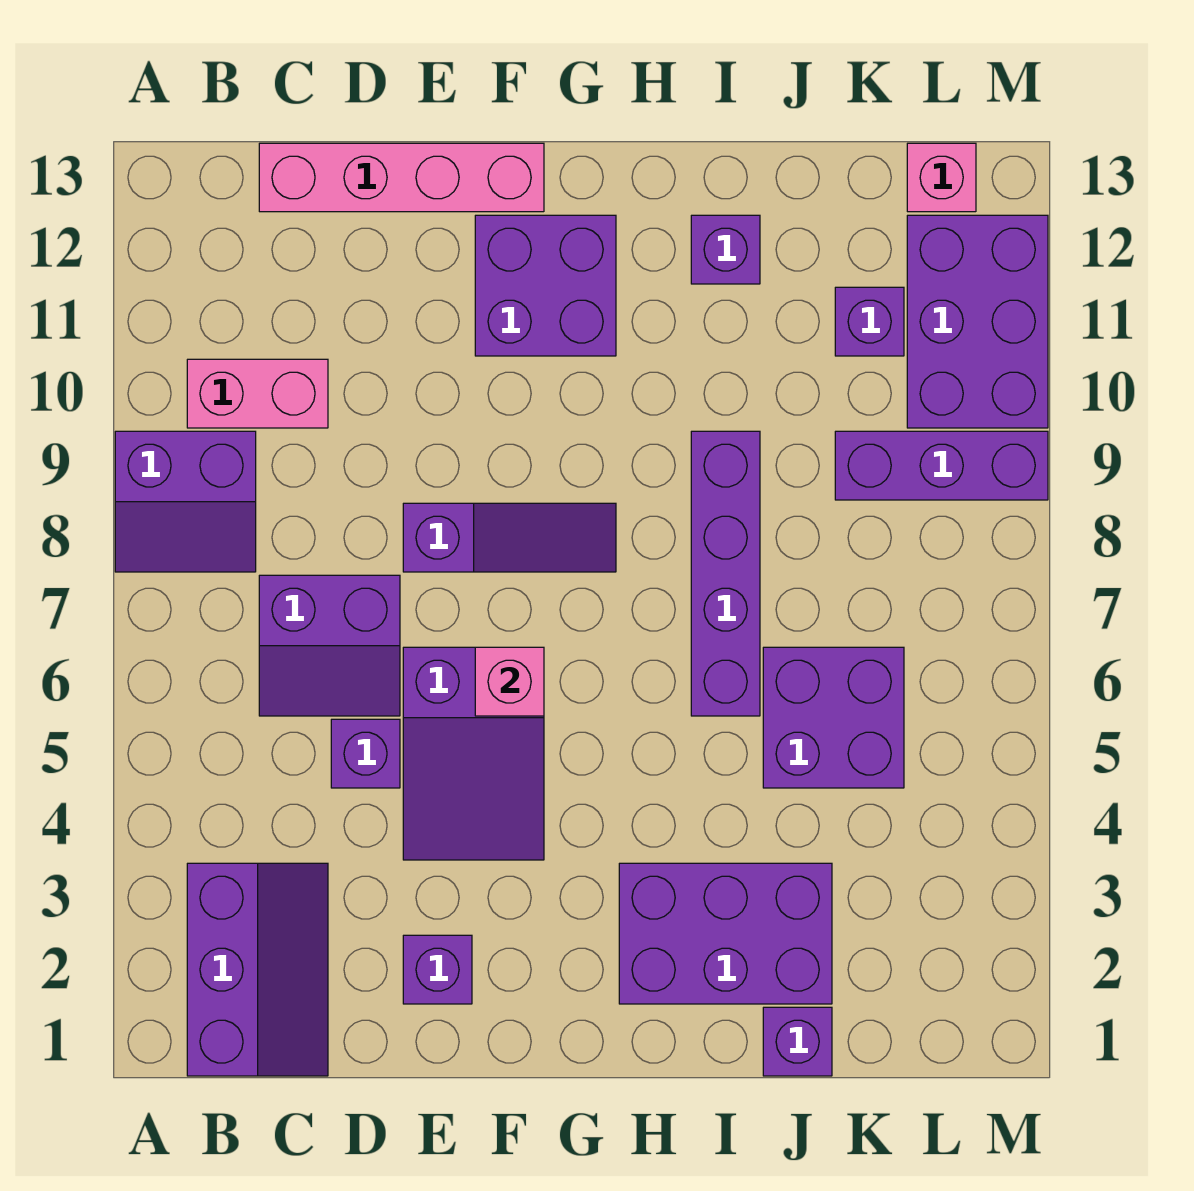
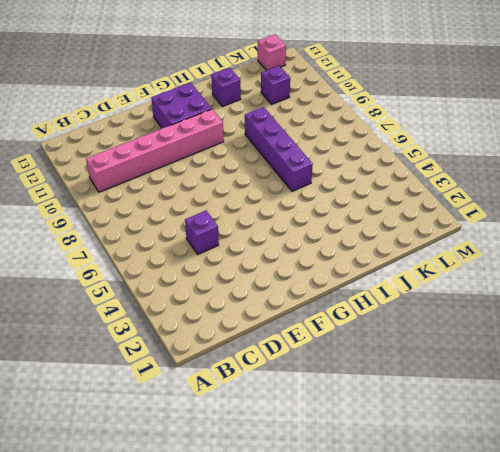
pink 1x6 brick [86,109,224,192] -> pink 1x2 brick [187,359,328,428]
none -> purple 2x2 slope [115,431,256,572]
none -> purple 2x3 slope [187,863,328,1076]
none -> purple 2x2 slope [259,575,400,716]

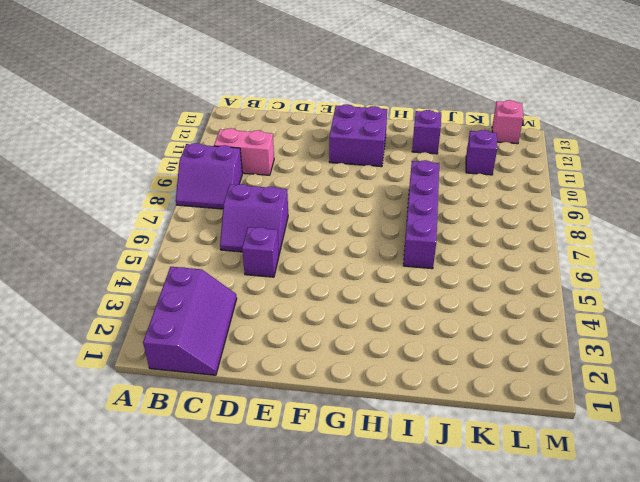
none -> pink 1x4 brick [259,143,544,212]
none -> purple 1x1 brick [403,935,472,1004]
none -> purple 2x3 slope [403,647,544,860]

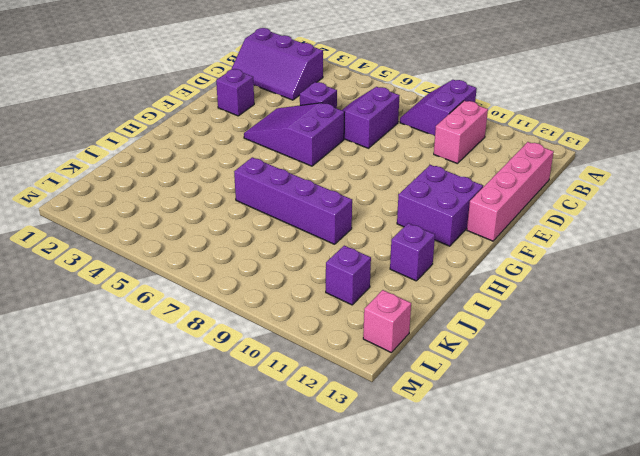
none -> purple 1x3 slope [403,503,616,572]
none -> purple 2x3 brick [619,863,832,1004]
none -> purple 1x1 brick [763,1007,832,1076]

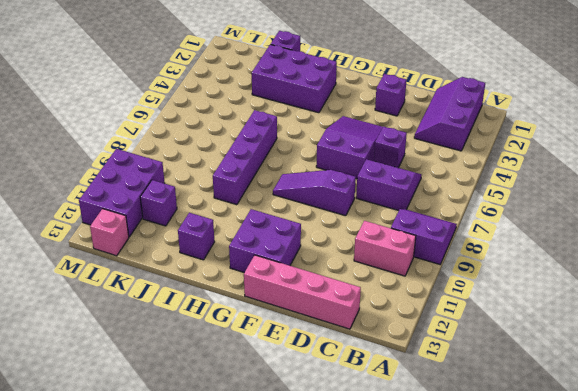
none -> purple 2x2 brick [763,647,904,788]
none -> purple 1x3 brick [835,431,1048,500]
none -> pink 1x1 brick [475,647,544,716]

